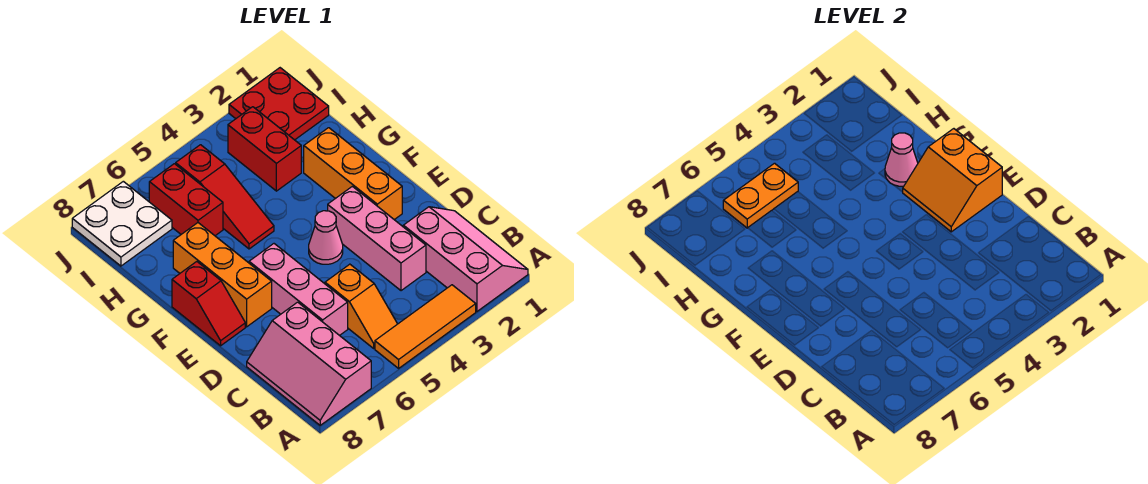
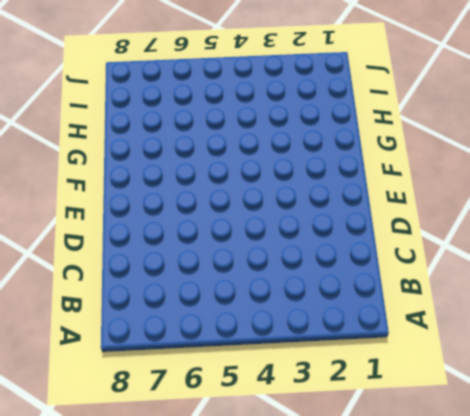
none -> pink 2x3 slope [403,207,528,311]
none -> orange 1x3 tile [375,285,476,368]
none -> pink 2x3 slope [247,302,371,425]

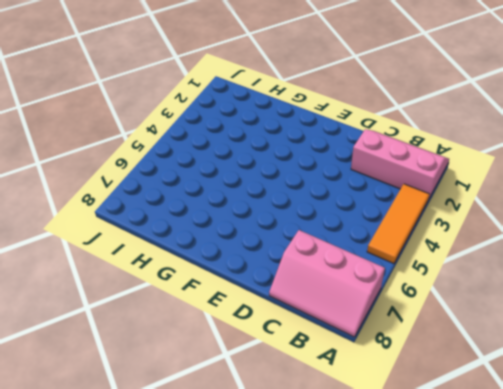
none -> orange 1x2 slope [325,264,397,348]
none -> pink 1x3 brick [328,186,426,291]
none -> pink 1x3 brick [249,244,348,336]

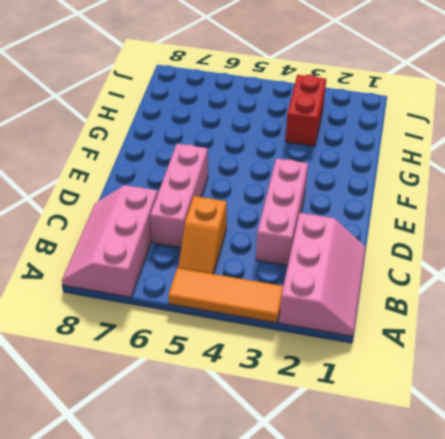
none -> orange 1x3 brick [304,128,402,220]
none -> pink 1x1 cone [309,211,343,264]
none -> orange 1x3 brick [173,223,272,327]

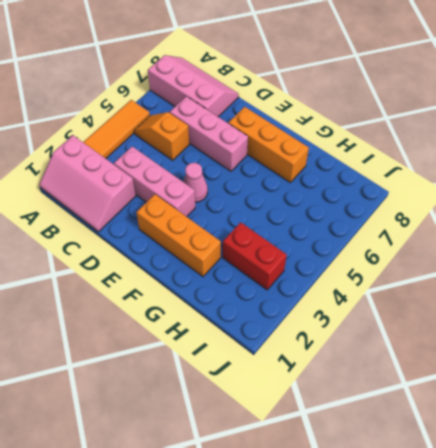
none -> red 1x2 slope [172,262,245,346]
none -> red 1x3 slope [176,145,274,249]
none -> red 1x2 brick [149,164,223,236]

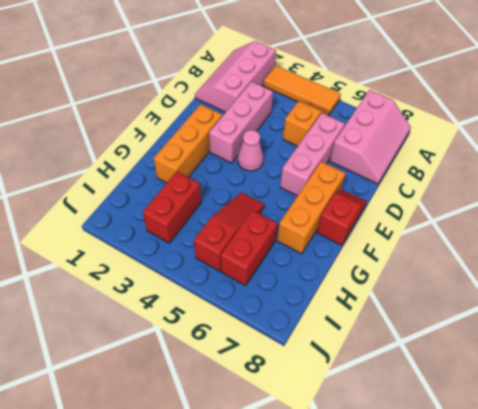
none -> red 2x2 plate [229,68,329,140]
none -> white 2x2 plate [72,181,172,266]
none -> orange 2x2 slope [903,129,1002,232]

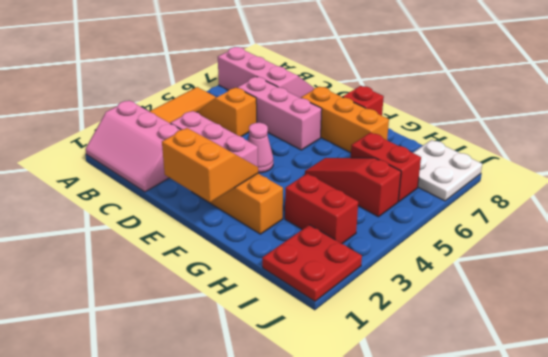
none -> pink 1x1 cone [885,133,918,186]
none -> orange 1x2 plate [723,163,798,228]

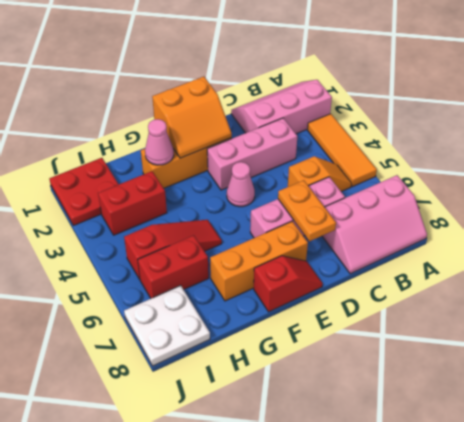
orange 1x2 plate [278,180,336,241] -> orange 1x2 plate moved to [723,163,798,228]

